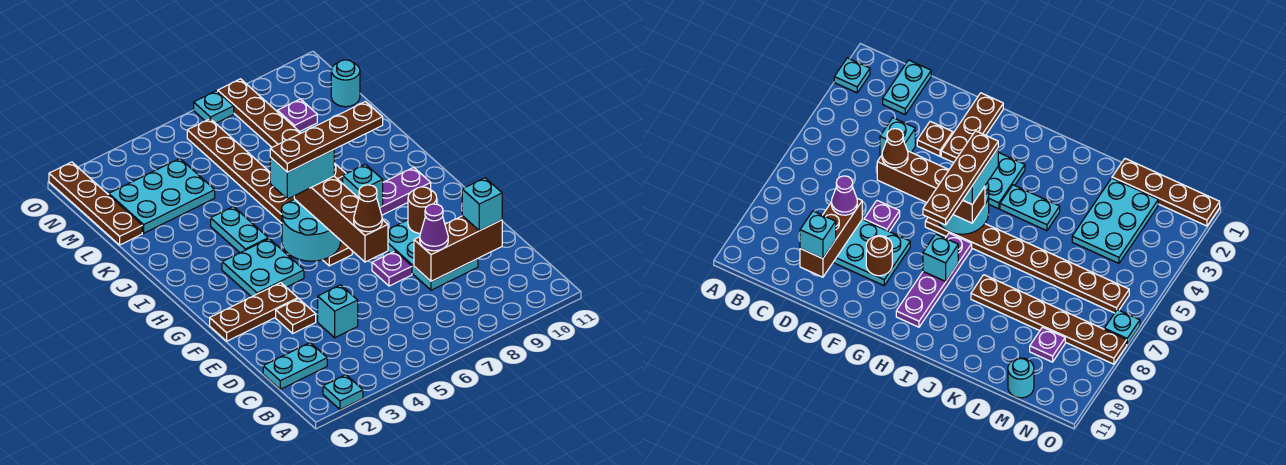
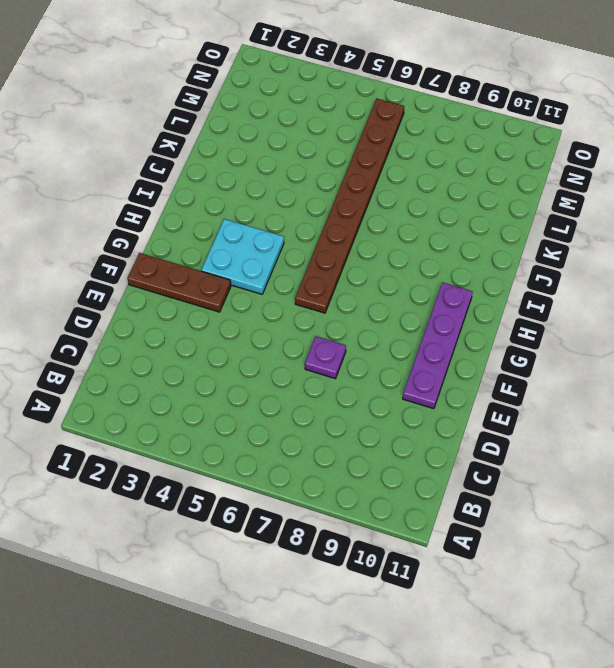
purple 1x4 plate [403,283,473,409] -> purple 1x4 plate turned to [380,167,431,215]
none -> cyan 1x1 plate [323,375,363,410]
none -> cyan 1x2 plate [263,343,327,389]
none -> cyan 1x1 brick [318,285,358,338]

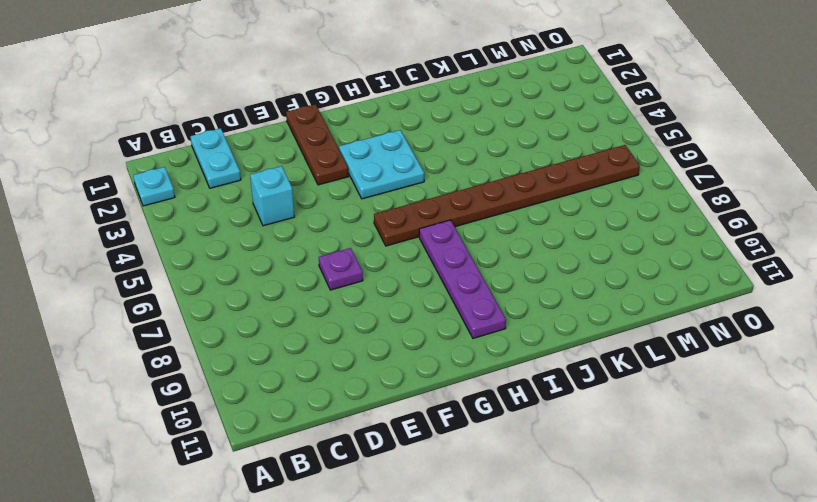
none -> cyan 2x3 plate [388,220,478,290]
none -> brown 1x1 plate [276,299,316,333]
none -> cyan 1x2 plate [211,207,268,253]

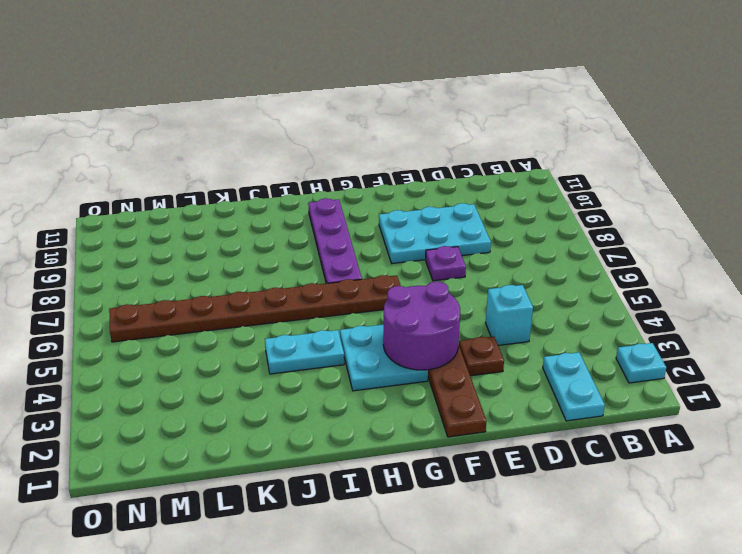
purple 2x2 round brick [383,282,460,370] -> none
none -> brown 1x6 plate [218,79,346,184]
none -> brown 1x4 plate [49,162,142,245]
none -> cyan 2x3 plate [109,159,215,233]

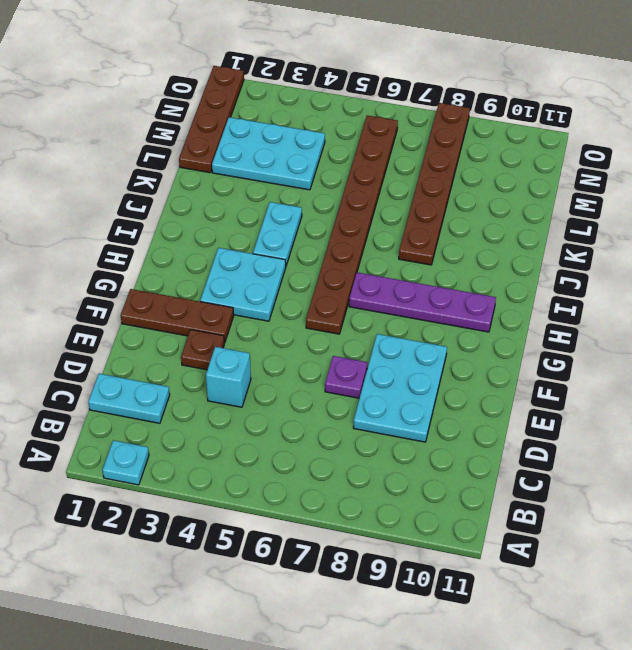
none -> purple 1x1 plate [277,99,317,132]
none -> cyan 1x1 round brick [331,60,360,107]
none -> cyan 1x1 plate [194,91,234,123]

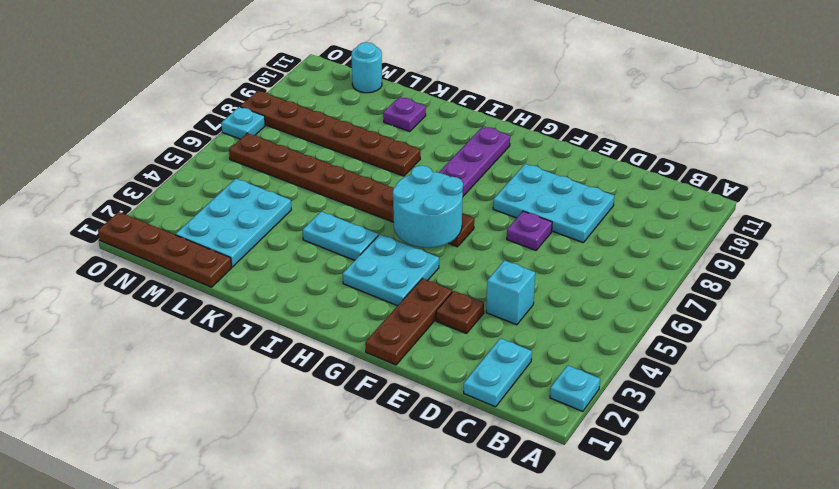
purple 1x1 plate [383,97,426,131] -> purple 1x1 plate moved to [277,99,317,132]
none -> brown 1x3 brick [414,216,502,281]
none -> brown 1x1 round brick [408,187,437,233]
none -> cyan 1x1 brick [343,164,383,207]

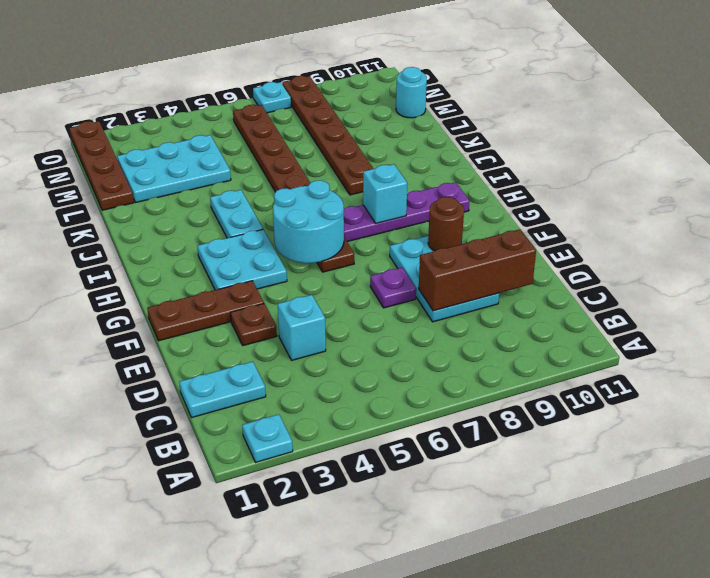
none -> purple 1x1 plate [277,99,317,132]
none -> purple 1x1 cone [420,204,448,251]
none -> cyan 1x1 brick [462,178,502,231]

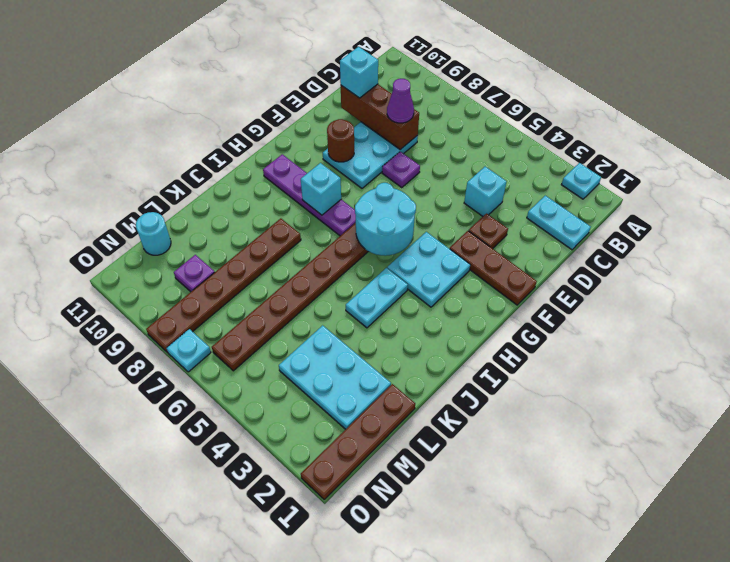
none -> brown 1x4 brick [294,176,388,262]
none -> brown 1x1 cone [354,185,382,232]
none -> cyan 1x2 brick [270,150,334,199]

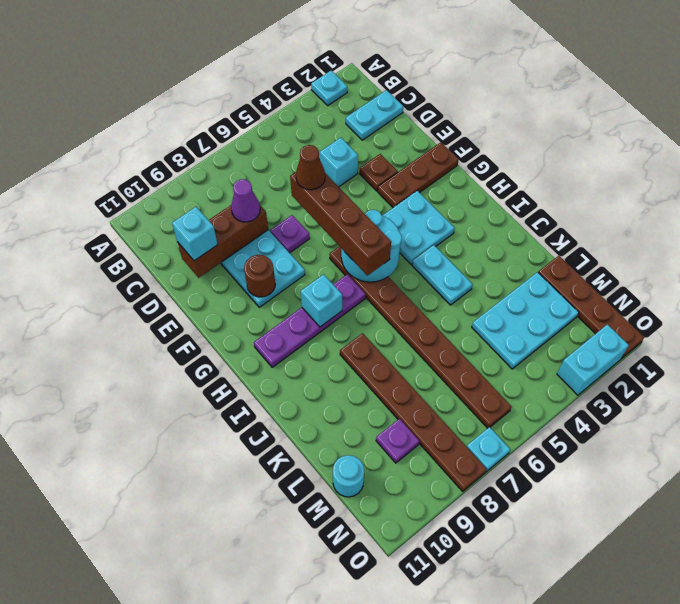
cyan 1x2 brick [557,324,629,395] -> cyan 1x2 brick moved to [270,150,334,199]
none -> brown 1x4 plate [270,102,383,172]

